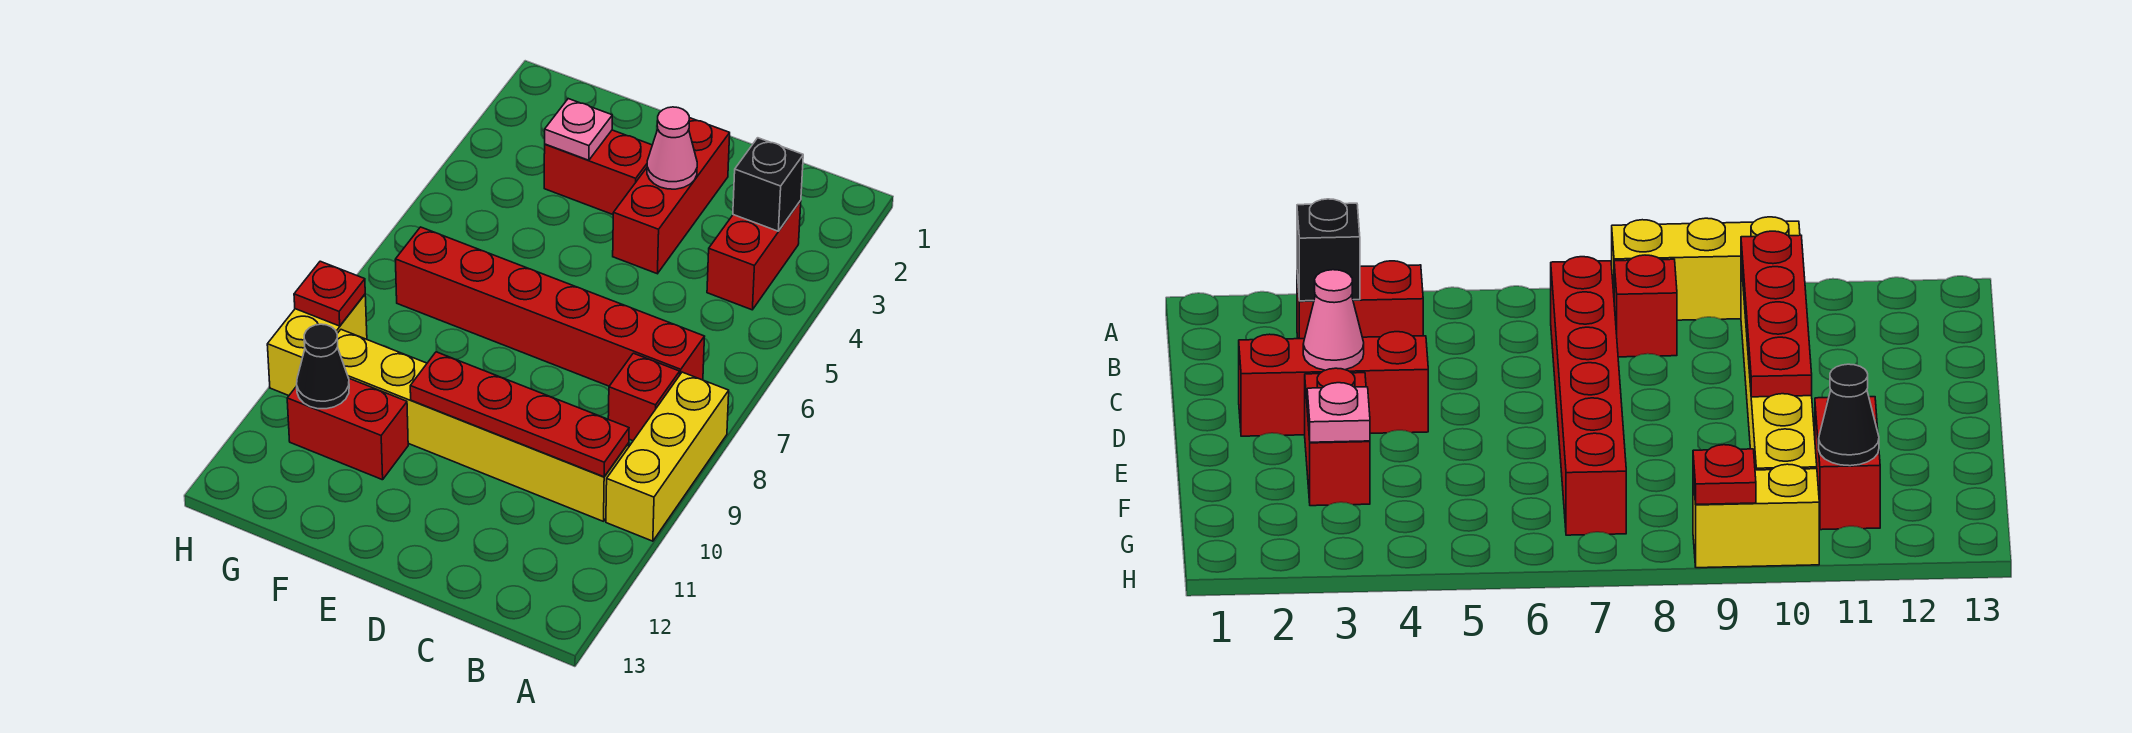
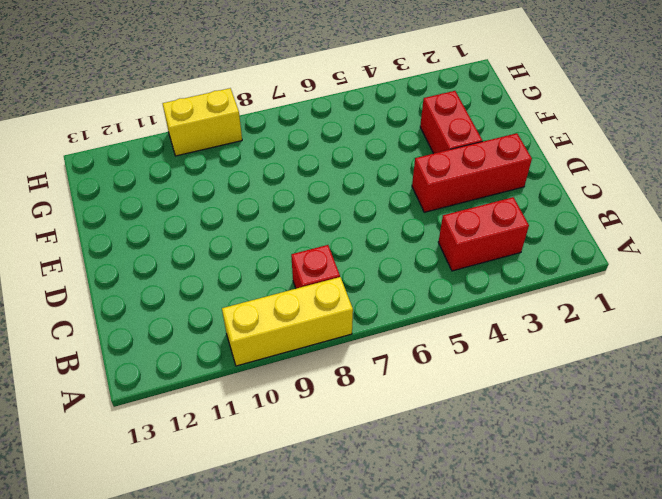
none -> red 1x6 brick [395,227,704,386]
none -> yellow 1x6 brick [337,330,629,521]
none -> red 1x2 brick [287,379,408,480]

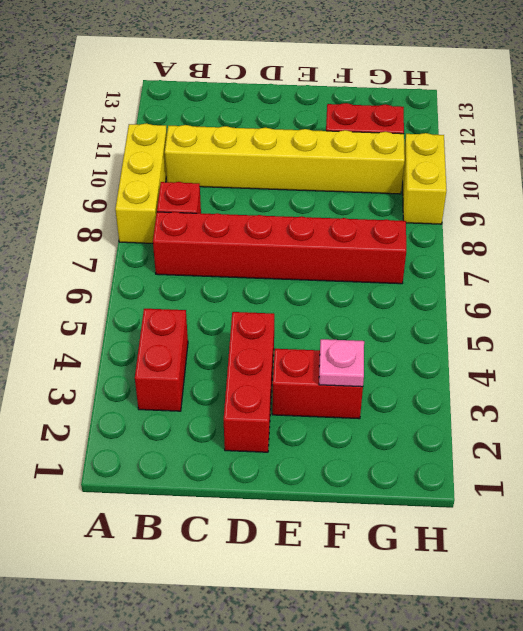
none -> black 1x1 brick [733,138,803,231]
none -> red 1x4 plate [410,352,629,477]
none -> pink 1x1 cone [647,107,697,189]

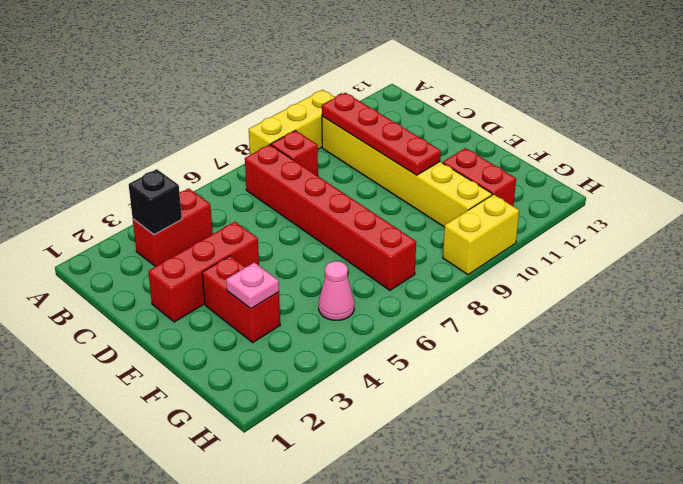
pink 1x1 cone [319,261,354,320] -> pink 1x1 cone moved to [647,107,697,189]
none -> black 1x1 cone [297,324,349,409]
none -> red 1x1 plate [294,261,365,326]

